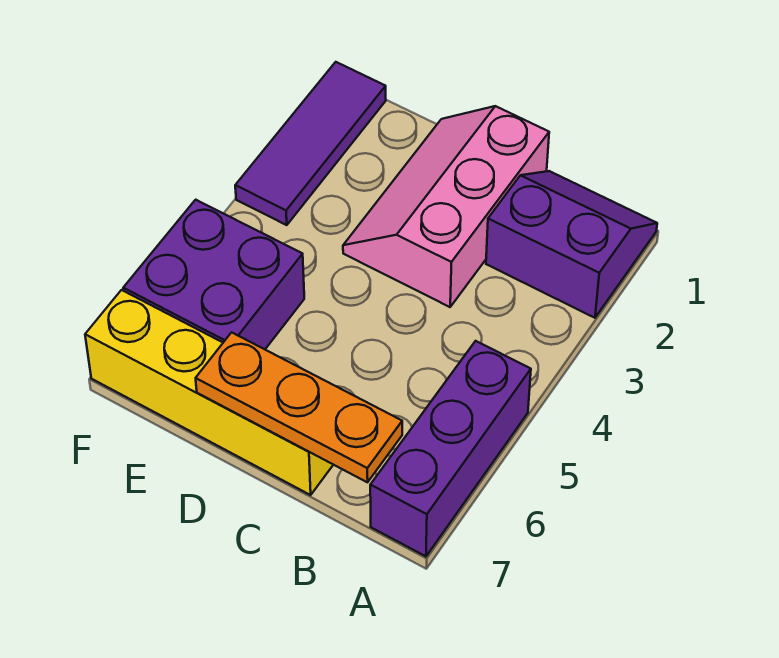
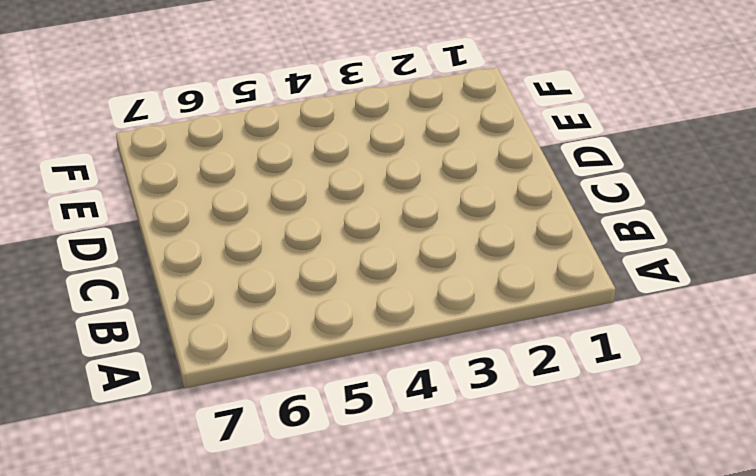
none -> purple 2x2 slope [486,171,657,318]
none -> purple 1x3 brick [370,341,531,556]

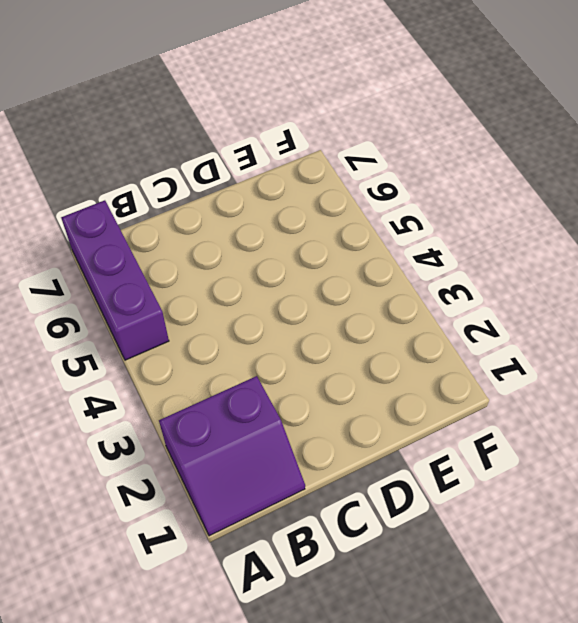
none -> pink 2x3 slope [343,106,549,307]
none -> yellow 1x4 brick [85,290,333,495]

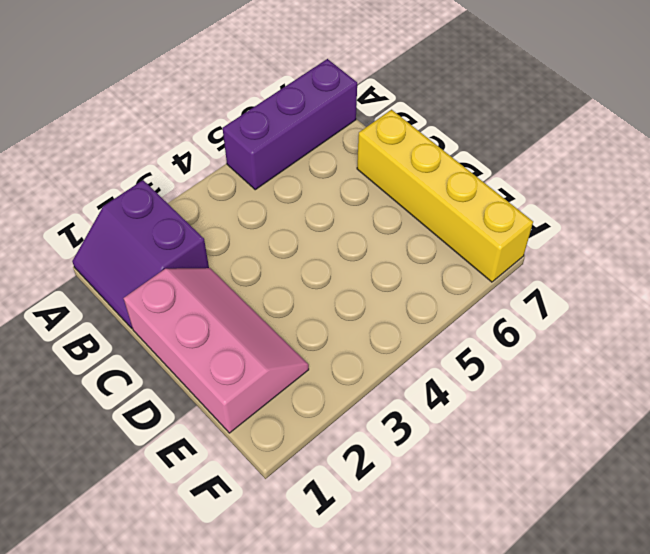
pink 2x3 slope [124,268,309,433] -> pink 2x3 slope turned to [343,106,549,307]
none -> purple 2x2 brick [123,200,304,349]
none -> purple 1x3 tile [235,62,386,225]

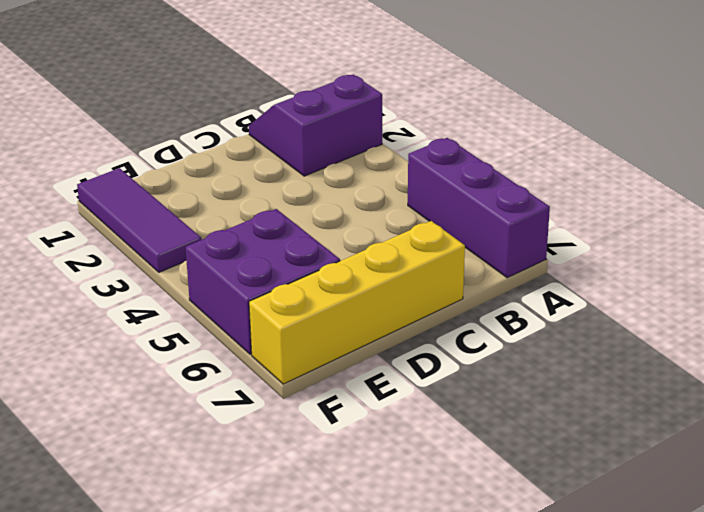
none -> pink 2x3 slope [343,106,549,307]
none -> orange 1x3 plate [196,332,402,482]

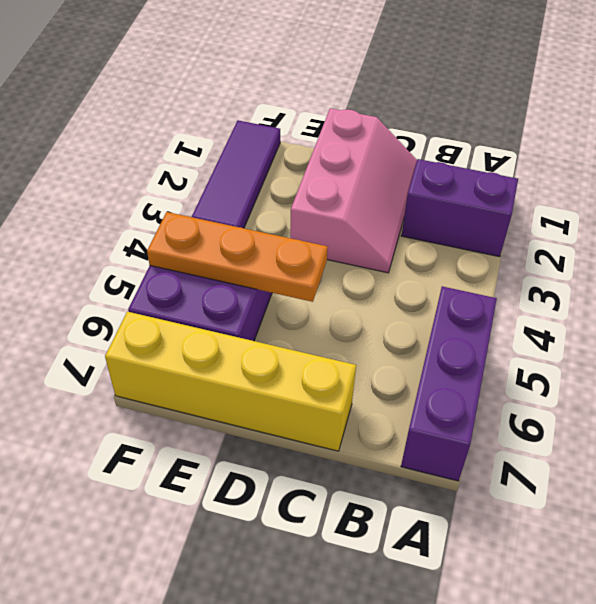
pink 2x3 slope [290,108,417,273] -> pink 2x3 slope turned to [343,106,549,307]
orange 1x3 plate [147,212,328,302] -> orange 1x3 plate moved to [196,332,402,482]

